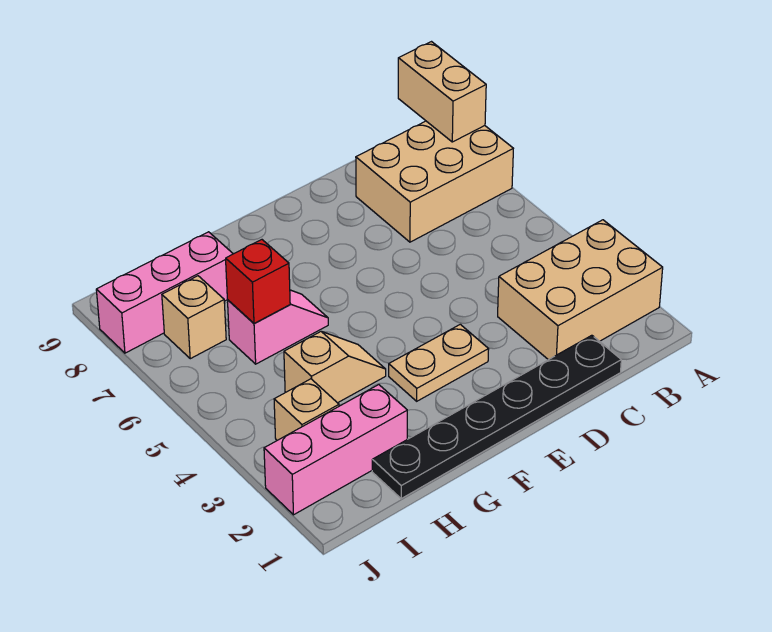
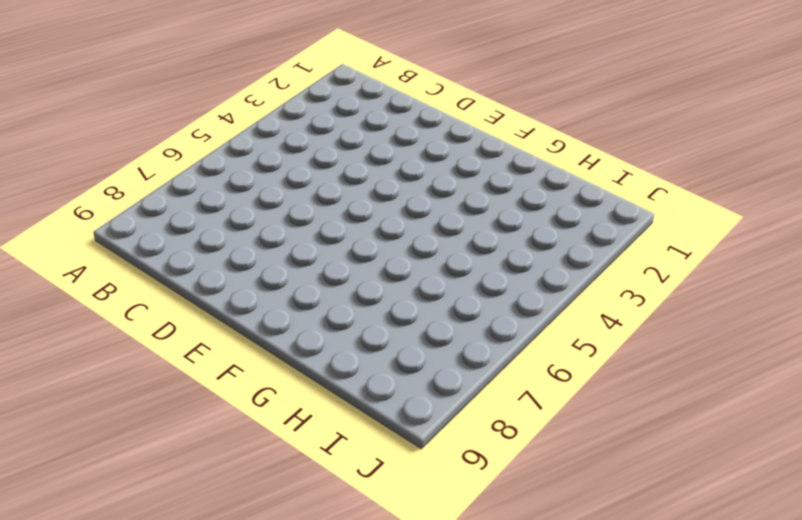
none -> tan 2x3 brick [498,220,663,360]
none -> tan 2x3 brick [356,121,513,242]
none -> black 1x6 plate [372,335,621,499]

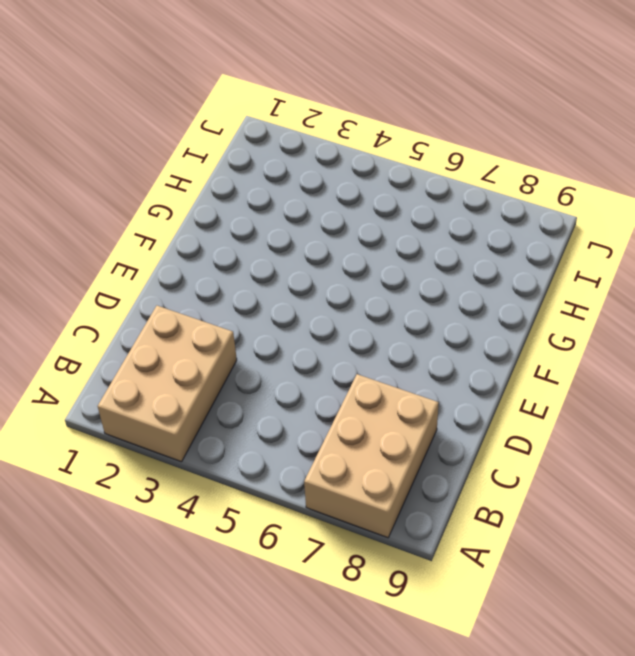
none -> black 1x6 plate [372,335,621,499]
none -> tan 1x2 plate [389,324,489,401]
none -> tan 1x2 slope [284,332,386,403]

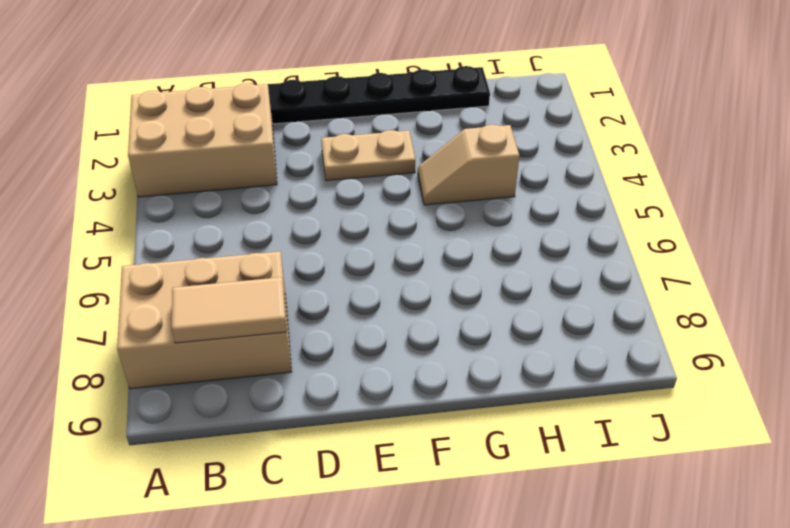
tan 1x2 tile [172,277,287,343] -> none
none -> pink 1x2 slope [228,290,328,364]
none -> pink 1x3 brick [264,385,407,515]
none -> pink 1x3 brick [96,232,233,353]

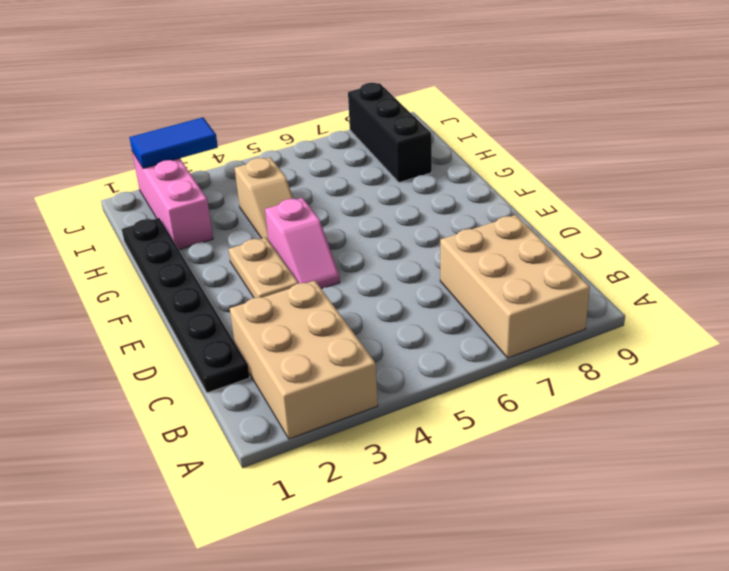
pink 1x2 slope [265,198,340,289] -> pink 1x2 slope moved to [228,290,328,364]
black 1x3 brick [348,83,432,183] -> pink 1x3 brick [96,232,233,353]
blue 1x2 tile [129,117,218,168] -> none
none -> tan 1x1 brick [274,379,339,440]
none -> tan 1x1 brick [162,276,226,359]
none -> tan 1x2 brick [398,42,486,142]

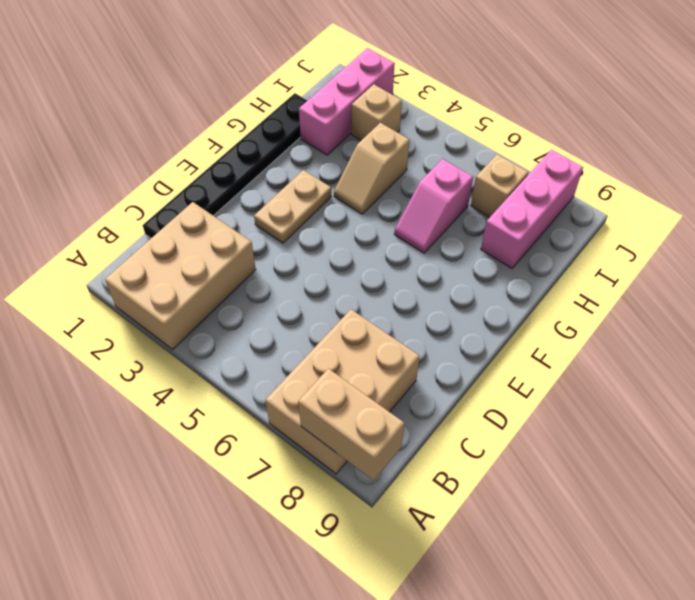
none -> red 1x1 brick [226,240,290,323]

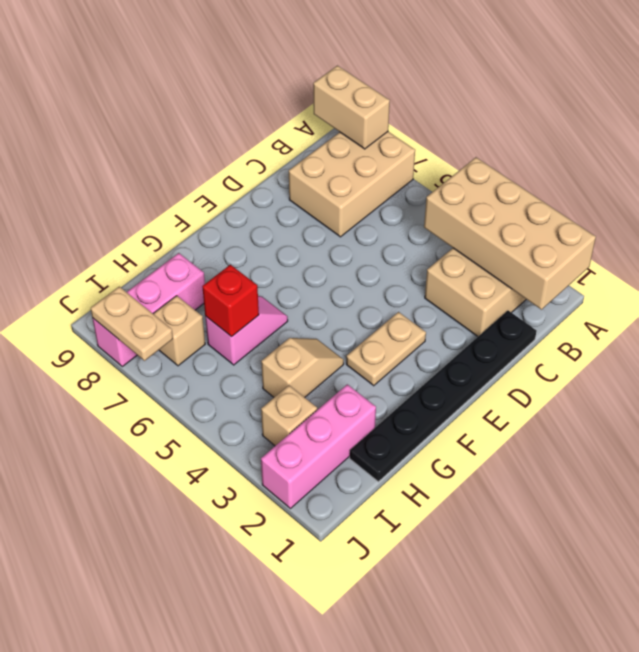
tan 2x4 brick [424,157,596,310] -> none
tan 1x2 plate [91,287,173,361] -> none

